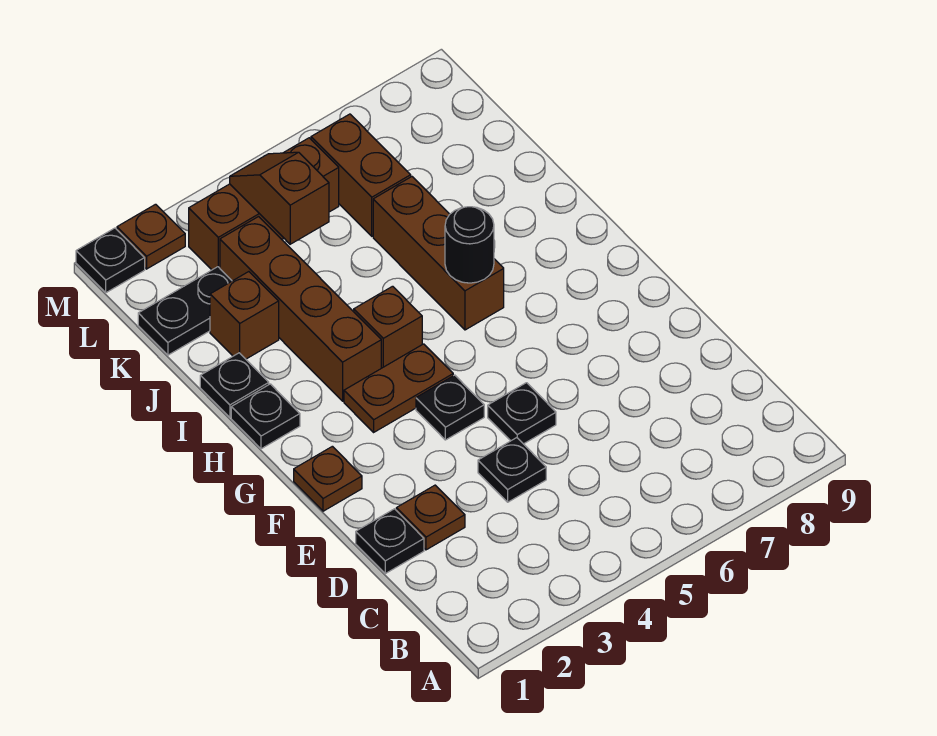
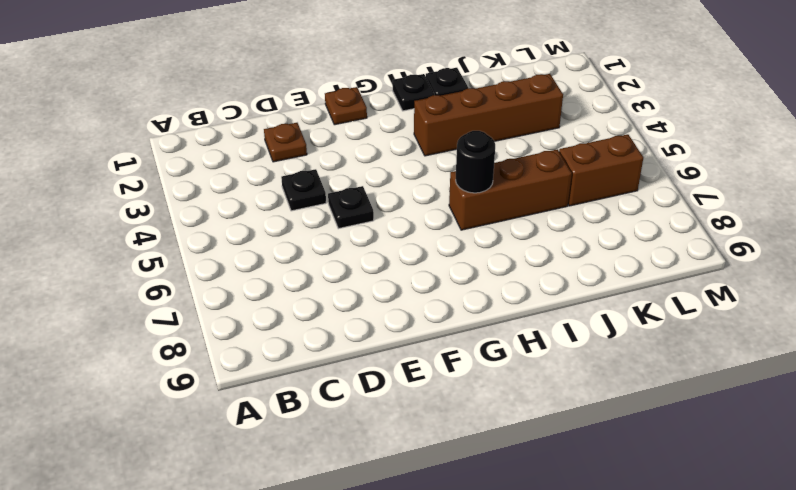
none -> black 1x1 plate [356,509,424,574]
none -> black 1x1 plate [416,375,484,440]
none -> brown 1x2 plate [344,344,453,432]

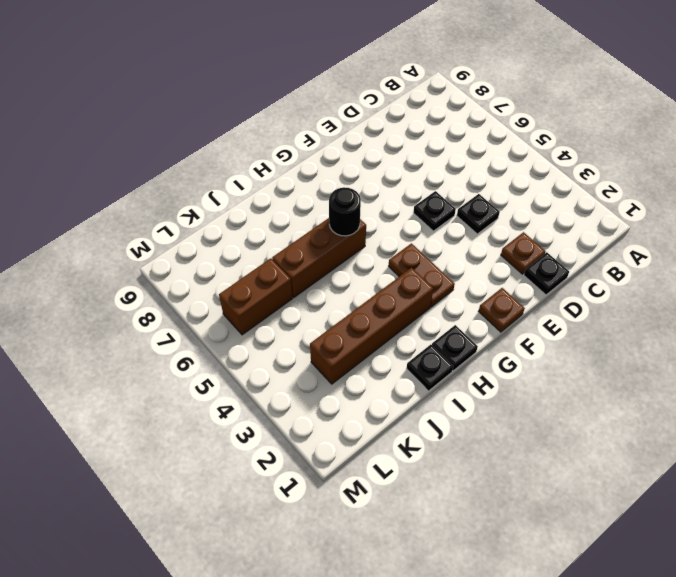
none -> black 1x1 plate [416,375,484,440]
none -> brown 1x1 brick [354,286,422,368]
none -> brown 1x1 brick [210,272,279,359]

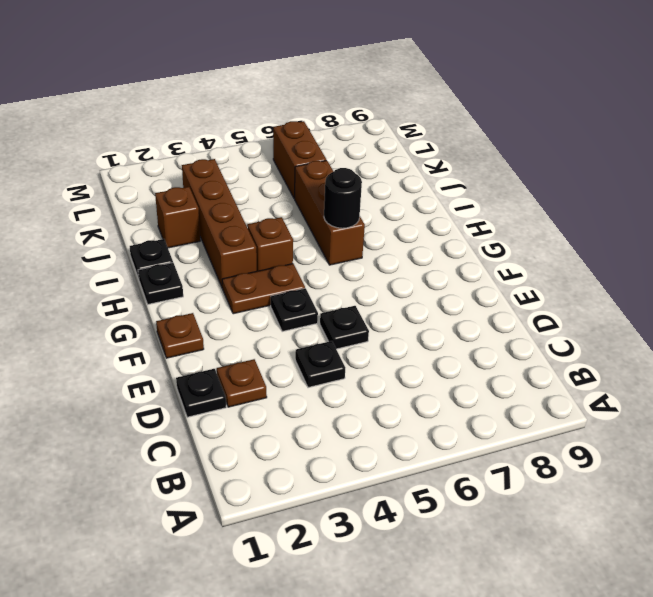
none -> black 1x2 plate [138,267,232,355]
none -> brown 1x3 brick [189,138,339,270]
none -> black 1x1 plate [76,228,145,293]

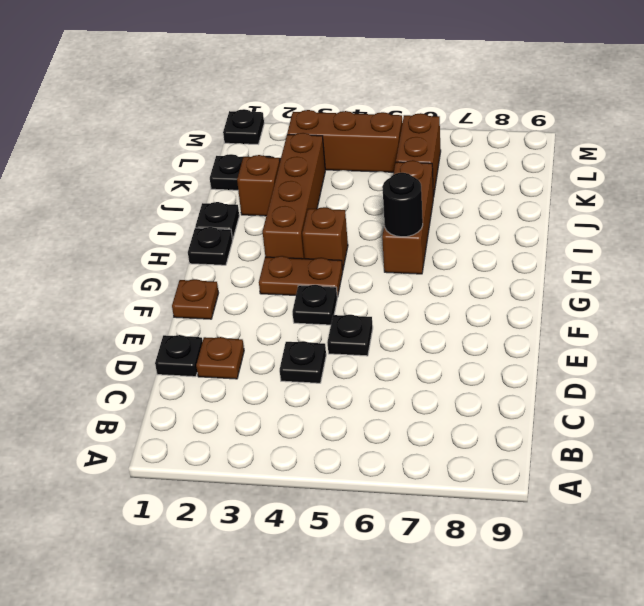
none -> brown 1x1 plate [117,204,185,269]
none -> brown 1x2 slope [230,152,329,244]

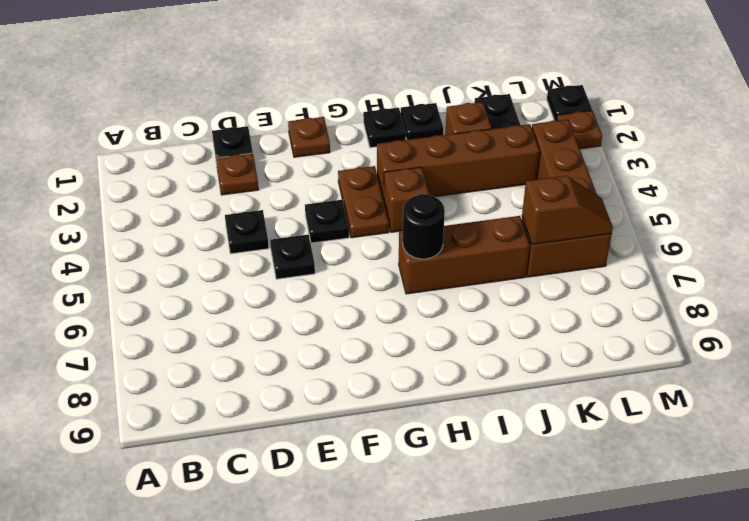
brown 1x2 slope [522,176,613,245] -> brown 1x2 slope moved to [230,152,329,244]

